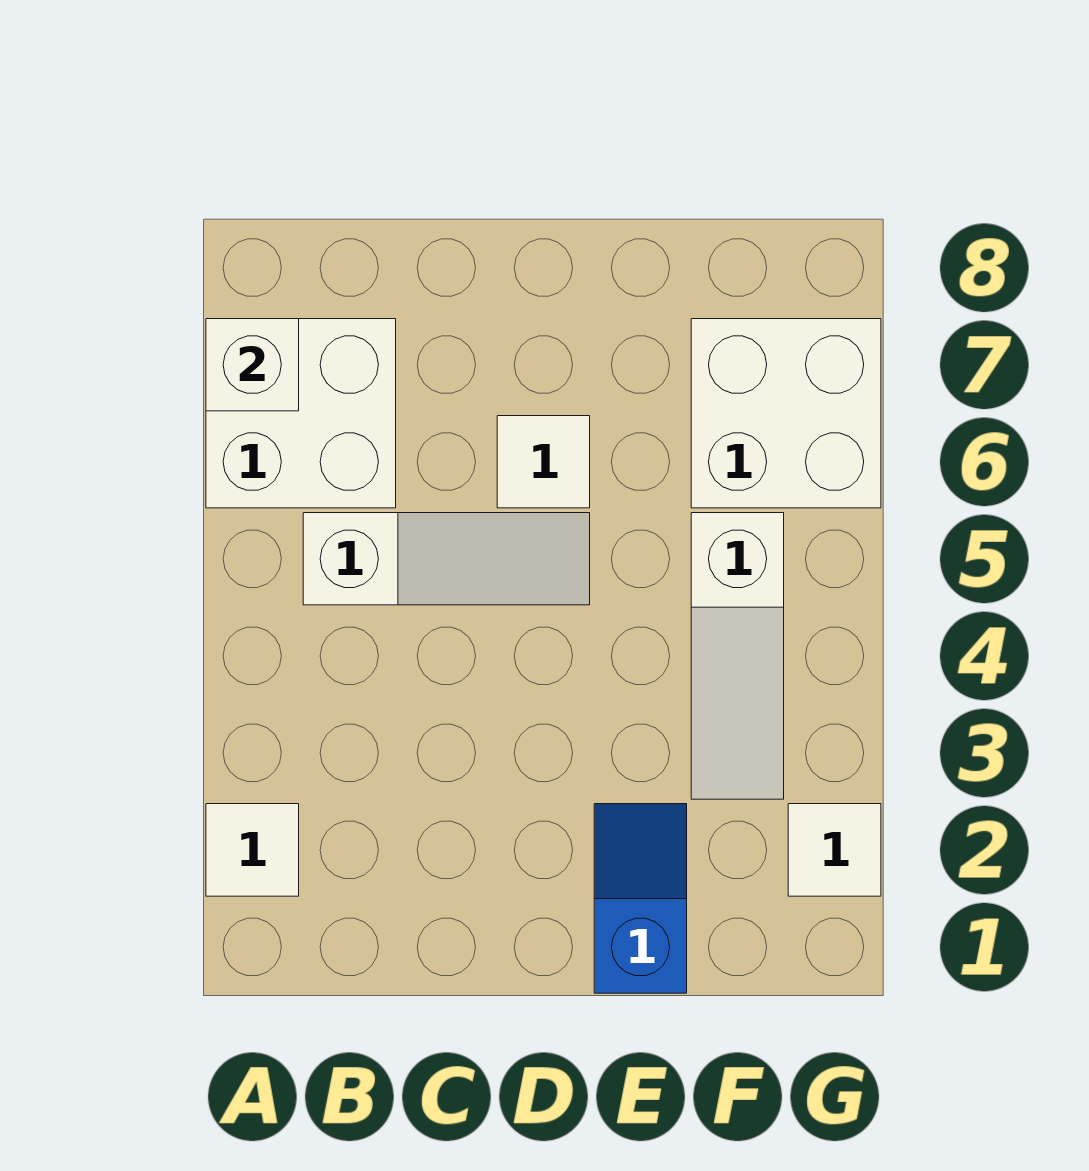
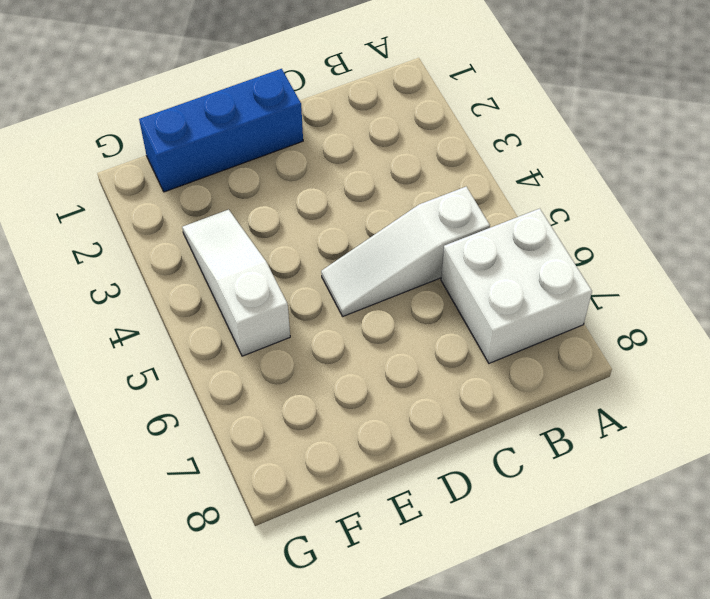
blue 1x3 brick [139,69,303,192] -> blue 1x2 slope [594,804,687,993]
none -> white 1x1 tile [206,804,299,896]
none -> white 1x1 tile [497,416,590,508]

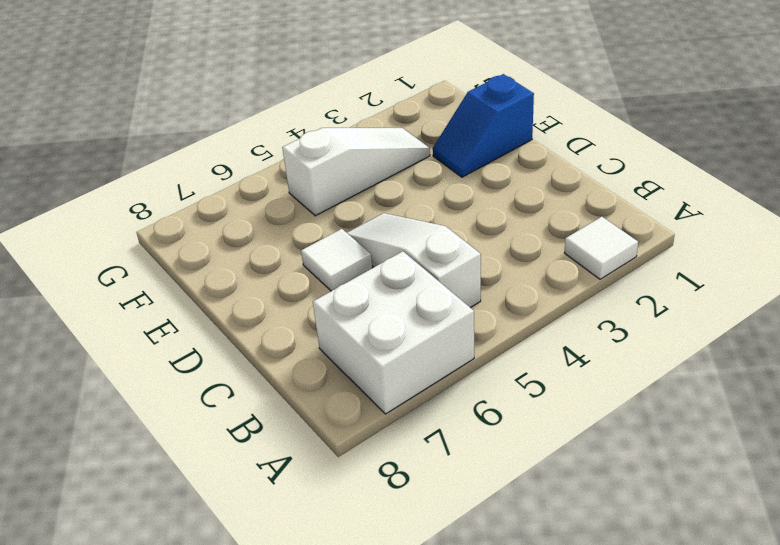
none -> white 2x2 brick [691,319,881,508]
none -> white 1x1 tile [788,804,881,896]

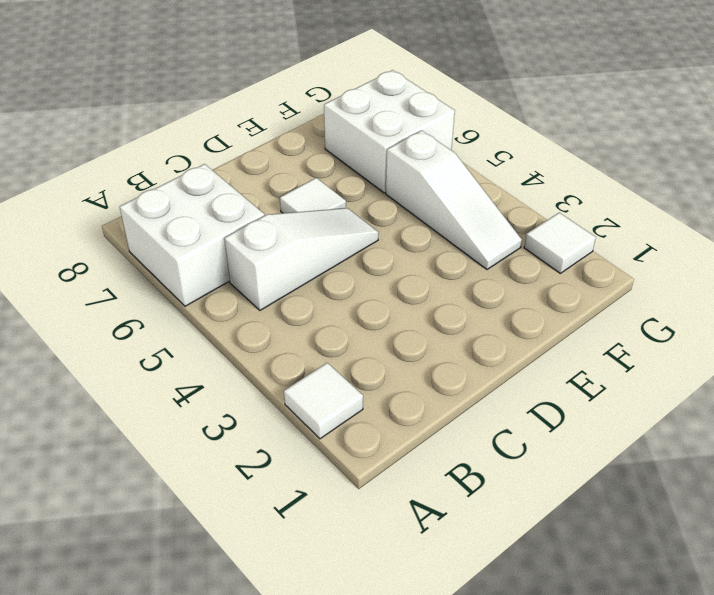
none -> blue 1x2 slope [594,804,687,993]
none -> white 1x1 brick [206,319,299,411]

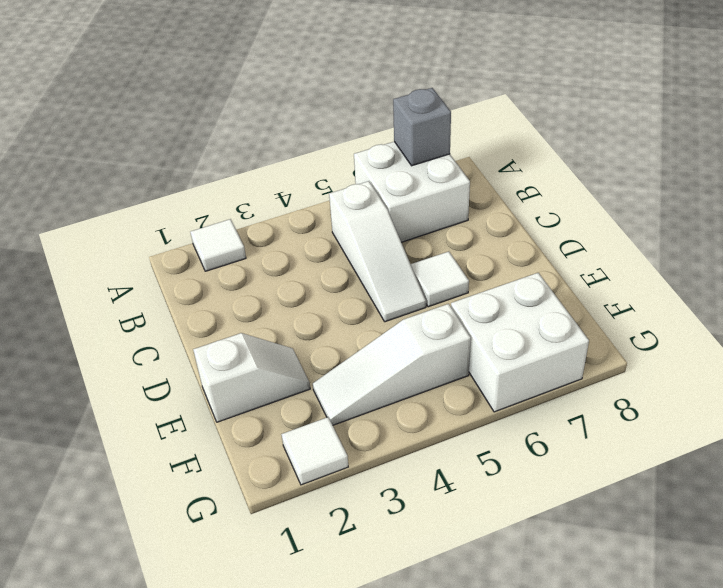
grey 1x1 brick [393,88,451,166] -> white 1x1 brick [206,319,299,411]
white 1x2 slope [193,333,310,422] -> blue 1x2 slope [594,804,687,993]

